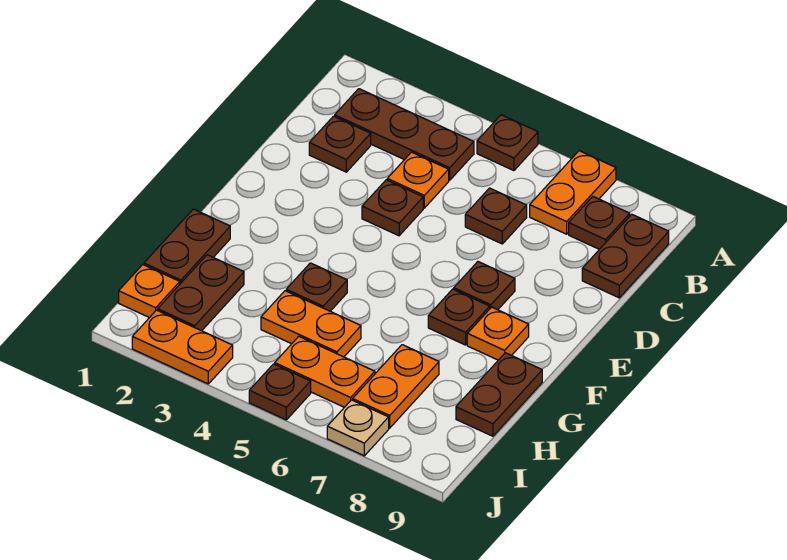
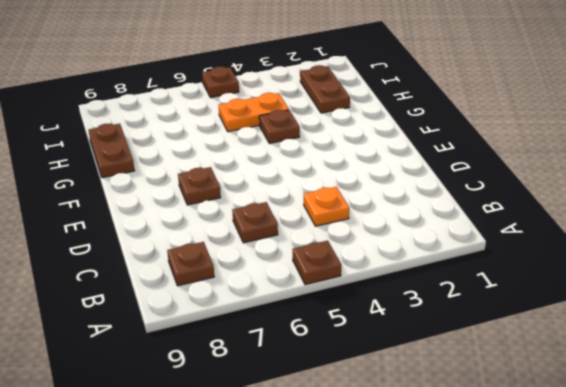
none -> orange 1x2 plate [530,151,616,234]
none -> brown 1x3 plate [335,89,474,180]
none -> brown 1x2 plate [582,214,669,298]

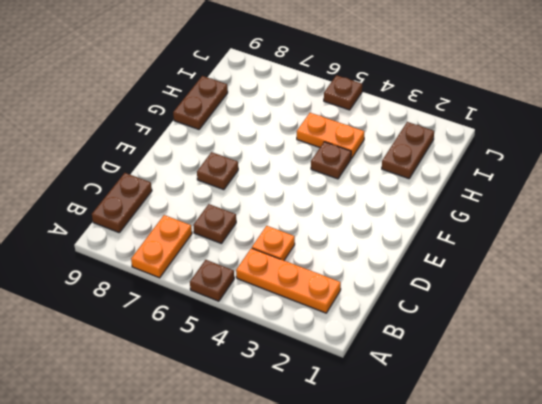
orange 1x3 plate [236,248,341,313] -> brown 1x3 plate [335,89,474,180]
none -> brown 1x1 plate [569,196,630,249]
none -> brown 1x1 plate [309,116,371,172]
none -> brown 1x1 plate [362,180,423,236]

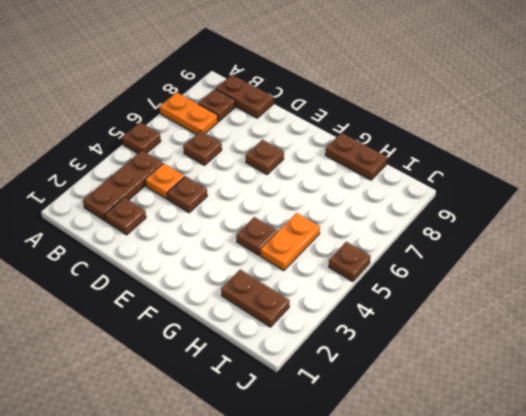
none -> brown 1x1 plate [428,289,490,345]
none -> orange 1x1 plate [467,307,529,360]
none -> brown 1x2 plate [144,209,230,284]

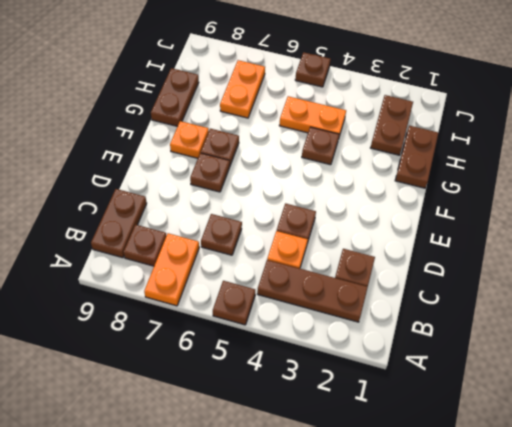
none -> orange 1x1 plate [119,265,180,318]
none -> orange 1x2 plate [275,336,375,407]
none -> orange 1x2 plate [132,310,233,384]

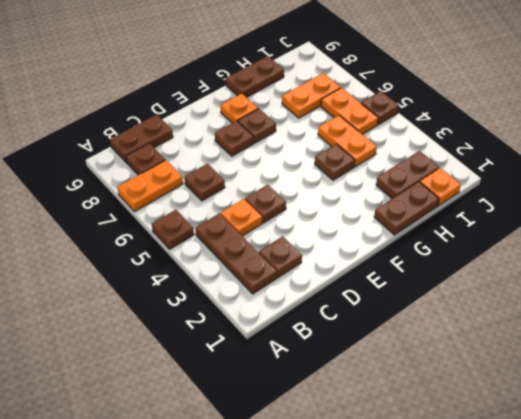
none -> orange 1x2 plate [132,310,233,384]
none -> tan 1x1 plate [327,400,389,456]

